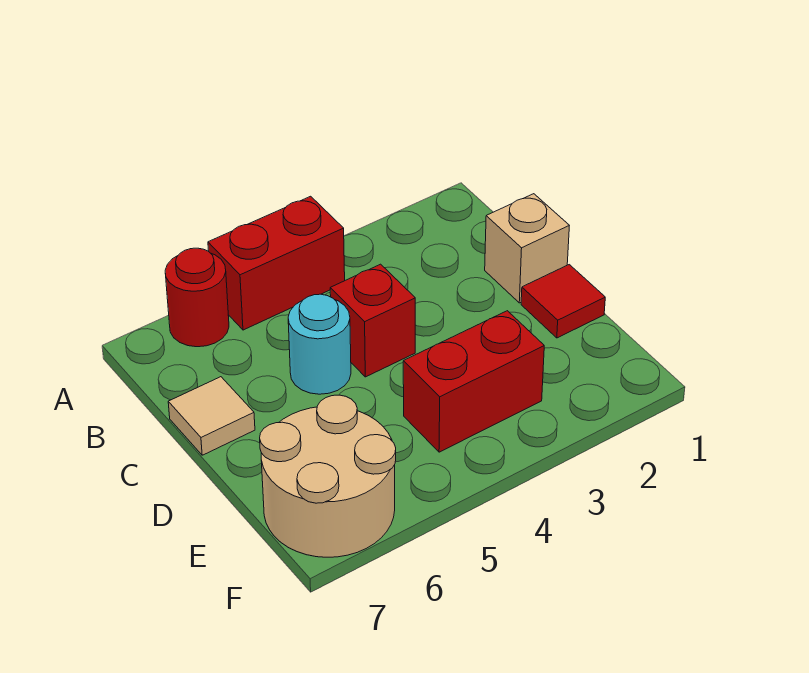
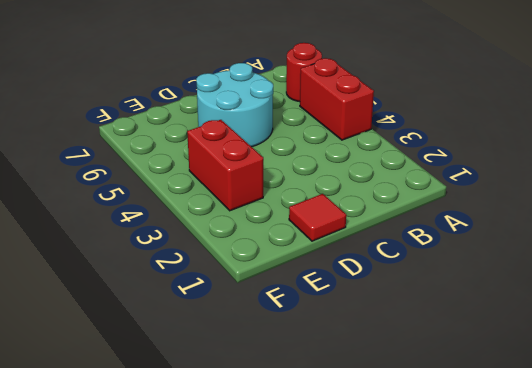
cyan 2x2 round brick [196,63,273,147] -> cyan 1x1 round brick [288,294,351,394]
none -> tan 1x1 brick [485,194,569,303]
none -> red 1x1 brick [330,264,415,377]

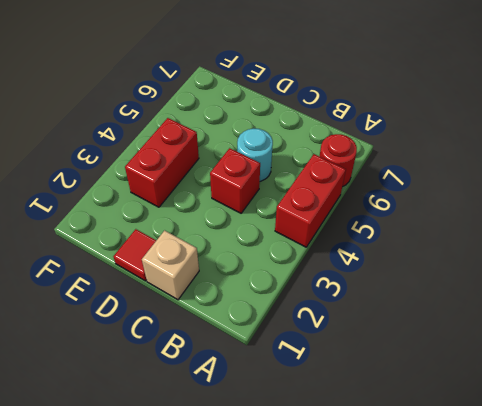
none -> tan 1x1 tile [168,377,255,455]
none -> tan 2x2 round brick [260,395,396,557]

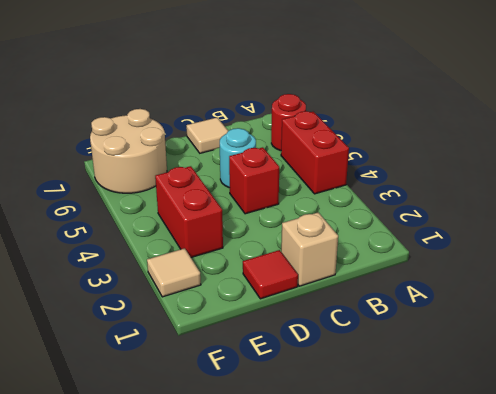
tan 1x1 tile [147,248,201,297] -> none

